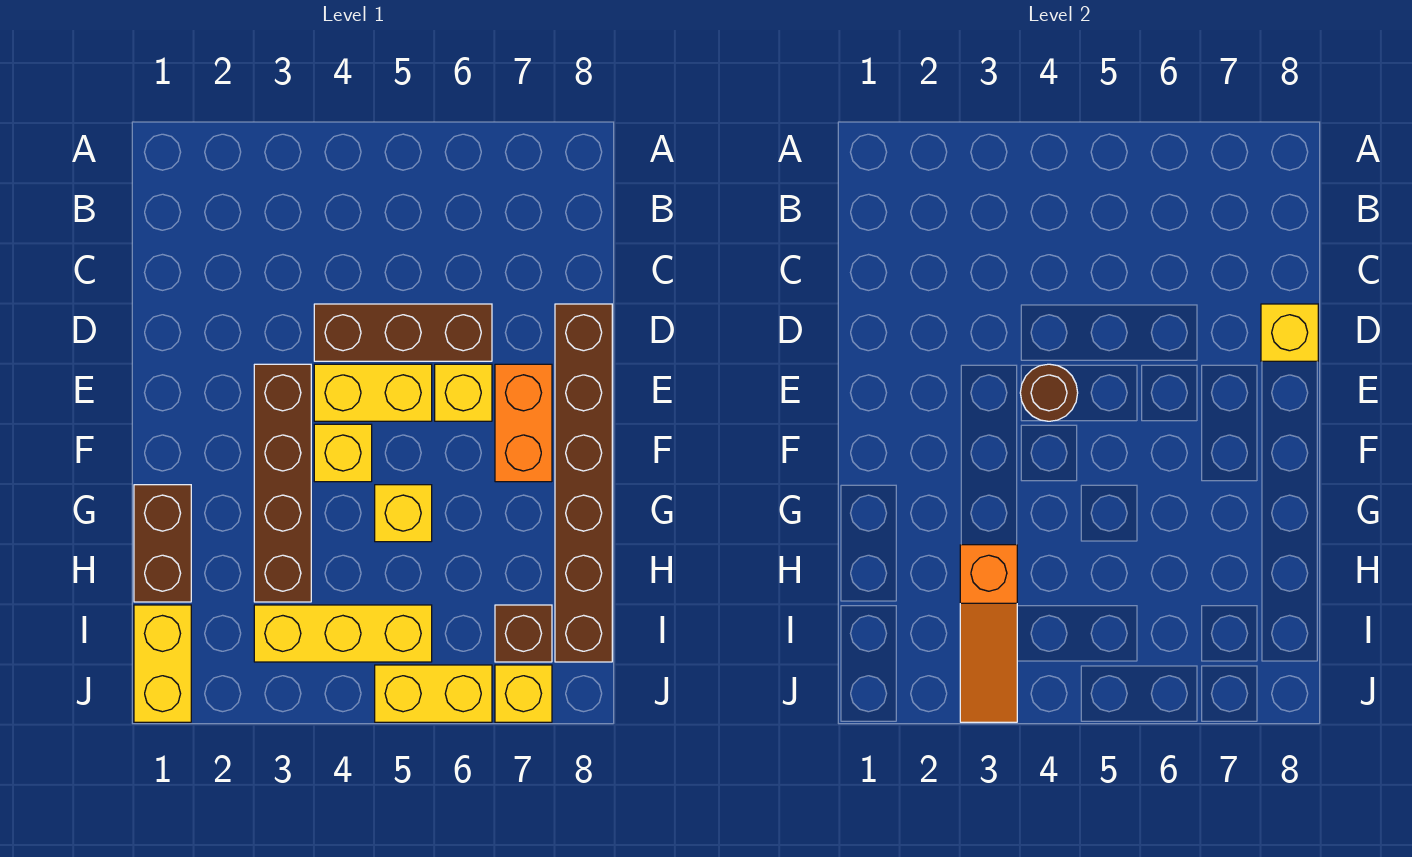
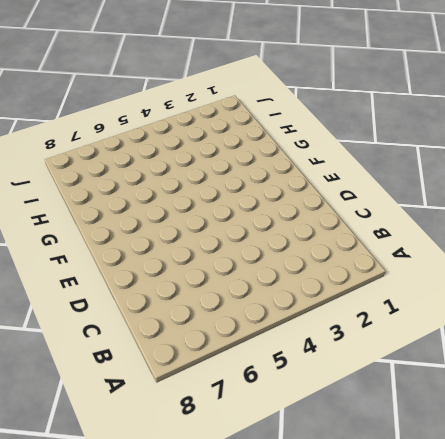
none -> brown 1x3 brick [314,304,492,361]
none -> brown 1x6 brick [555,304,612,662]
none -> brown 1x4 brick [254,364,311,602]

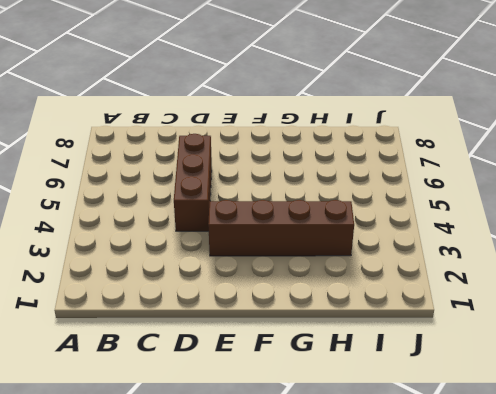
none -> brown 1x6 brick [555,304,612,662]
none -> yellow 1x2 brick [314,364,432,421]
none -> yellow 1x1 brick [435,364,492,421]

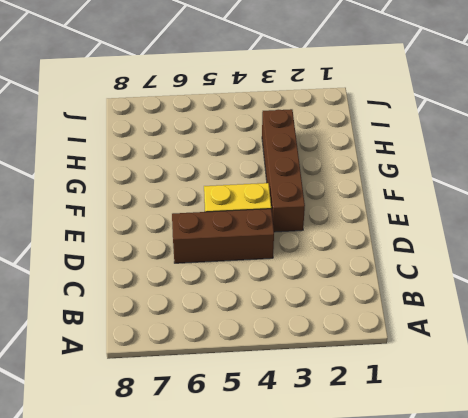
none -> brown 1x6 brick [555,304,612,662]
none -> yellow 1x1 brick [435,364,492,421]
none -> orange 1x2 brick [495,364,552,482]

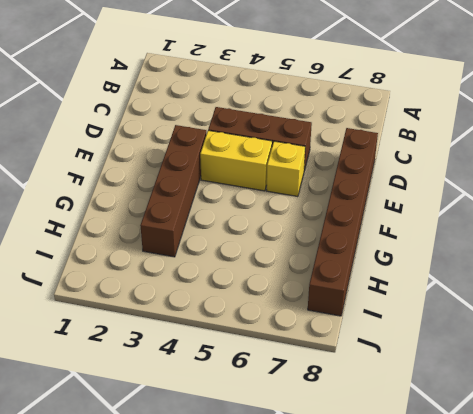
none -> orange 1x2 brick [495,364,552,482]
none -> yellow 1x1 brick [314,424,372,482]
none -> brown 1x2 brick [134,485,191,602]

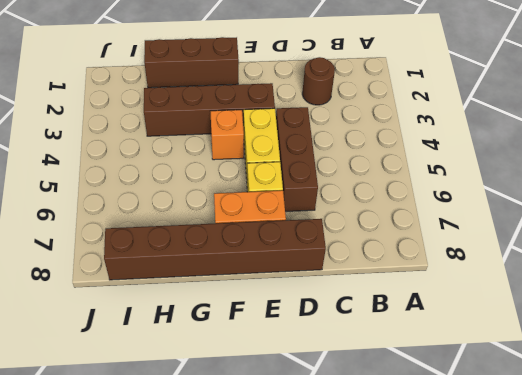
brown 1x1 round brick [302,57,335,105] -> brown 1x1 round brick moved to [1020,364,1078,421]
brown 1x3 brick [144,37,239,88] -> brown 1x2 brick [134,485,191,602]
orange 1x1 brick [210,110,244,160] -> yellow 1x1 brick [314,424,372,482]
none -> yellow 1x1 brick [375,485,432,542]
none -> yellow 1x2 brick [134,605,191,722]
none -> yellow 1x3 brick [254,605,432,662]

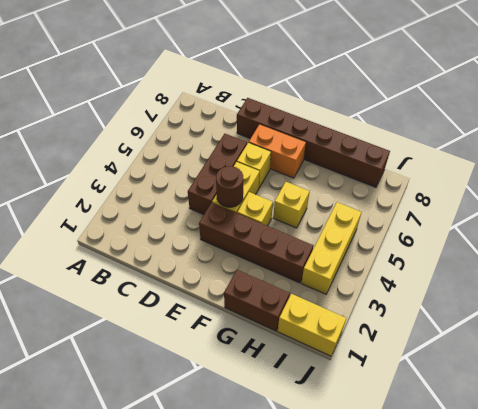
none -> brown 1x1 brick [495,605,552,662]
none -> yellow 1x2 brick [375,665,492,722]
none -> yellow 1x1 brick [495,665,552,722]

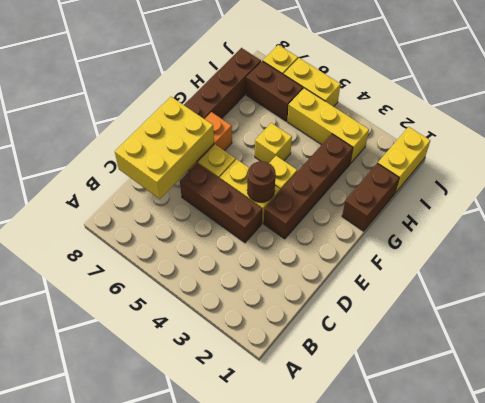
yellow 2x3 brick [115,97,214,199] -> yellow 1x1 brick [1261,304,1318,361]
brown 1x2 brick [246,61,303,121] -> brown 1x1 brick [495,605,552,662]
none -> orange 1x3 slope [960,545,1017,722]

